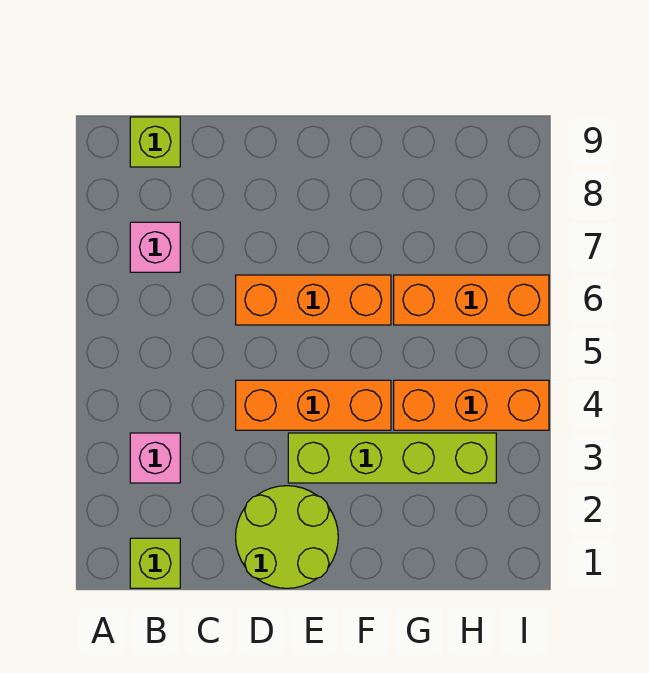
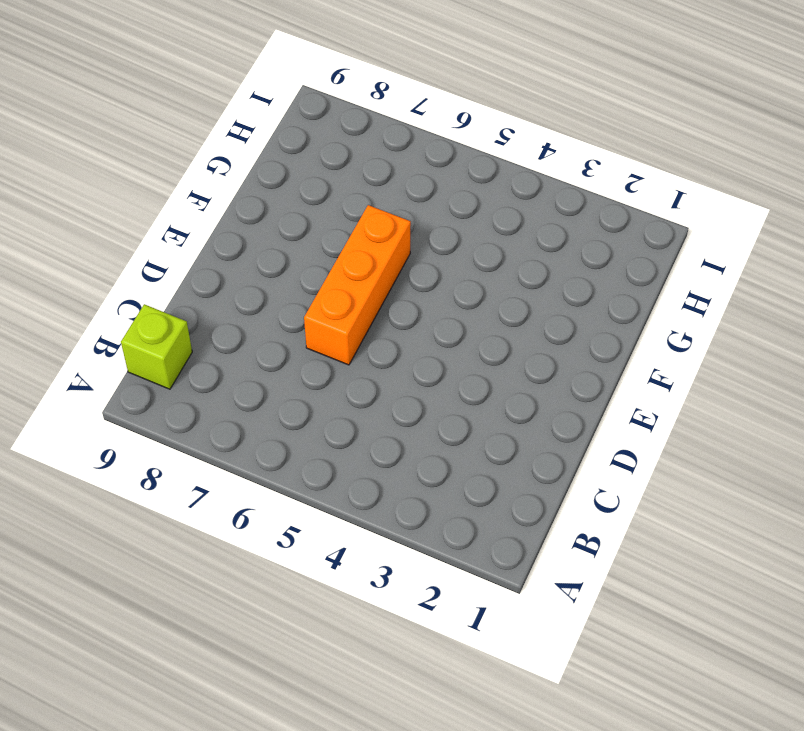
none -> lime 1x1 brick [130,538,180,588]
none -> pink 1x1 brick [130,433,180,483]

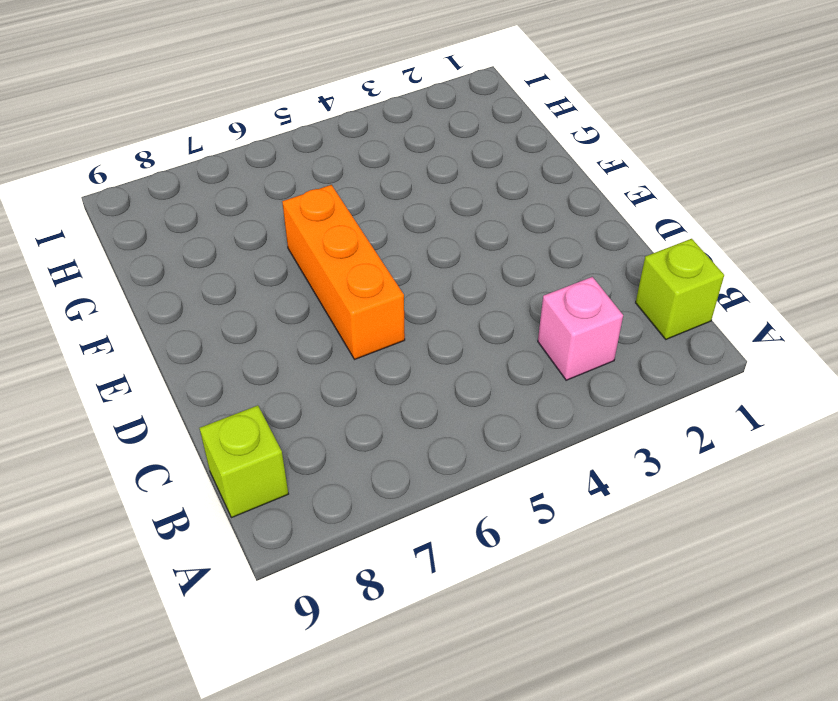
none -> pink 1x1 brick [130,222,180,272]
none -> lime 2x2 round brick [236,486,338,588]

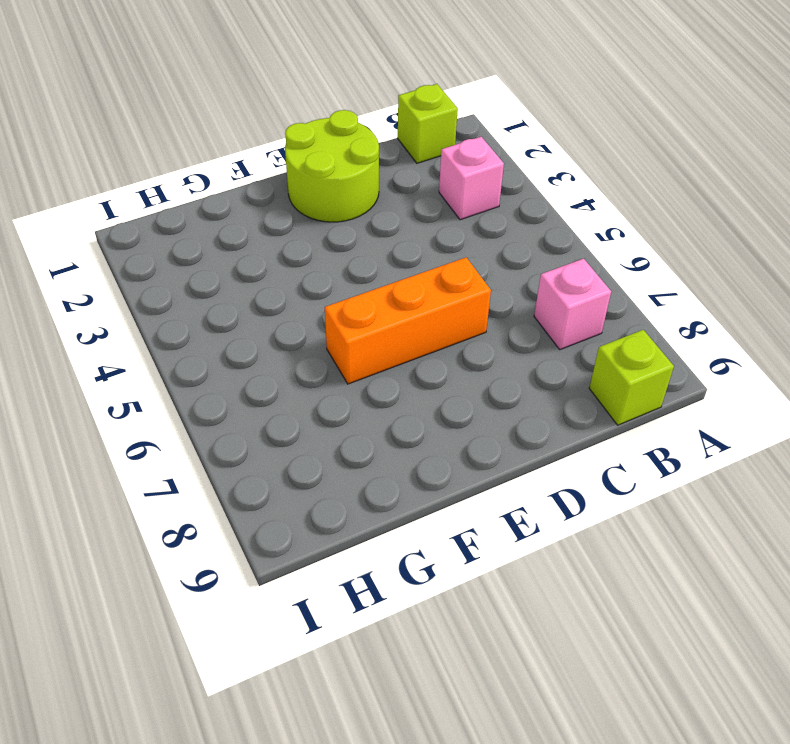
none -> orange 1x3 brick [236,380,391,430]
none -> lime 1x4 brick [288,433,496,483]

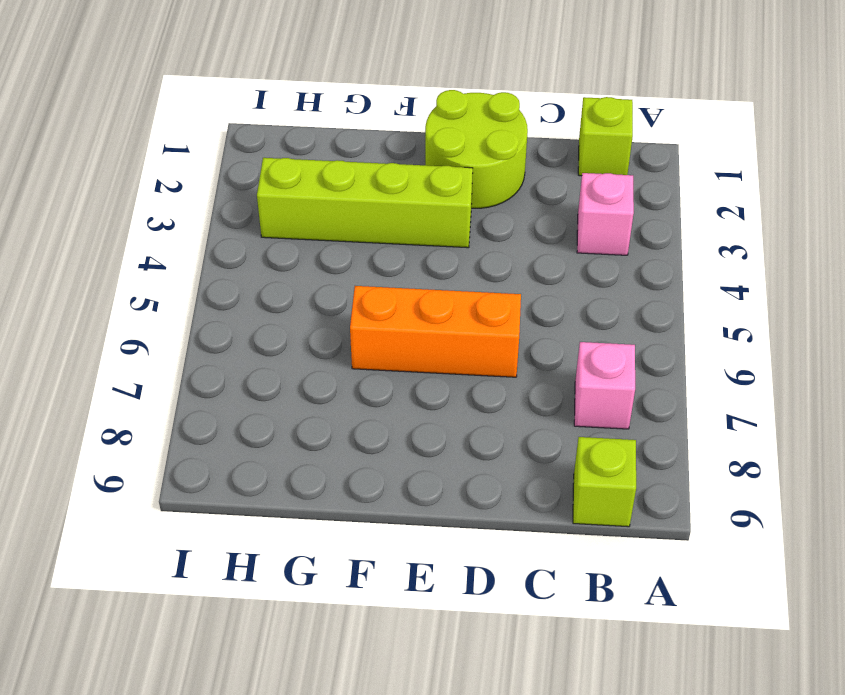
none -> orange 1x3 brick [236,380,391,430]
none -> orange 1x3 brick [394,380,549,430]

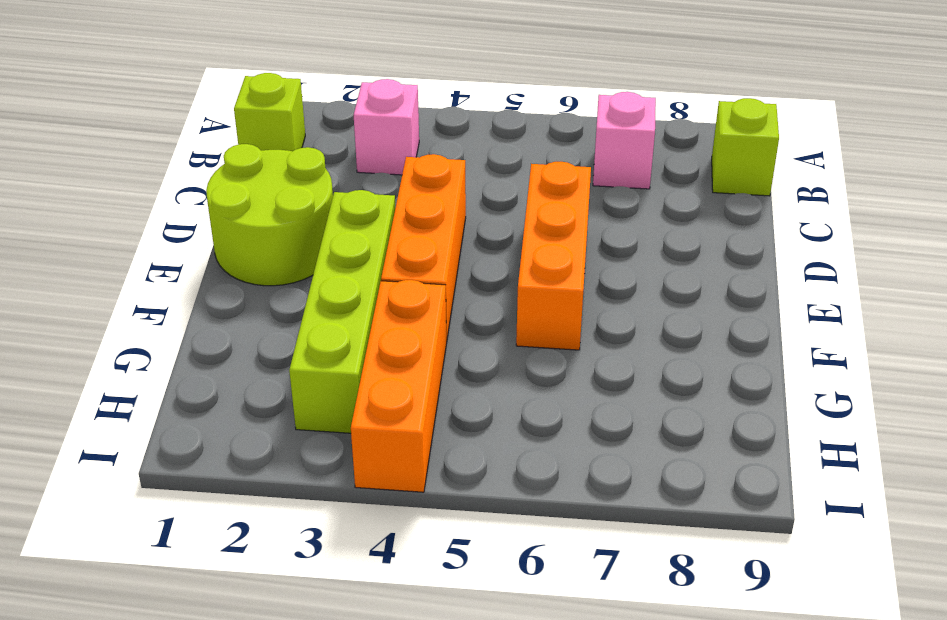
none -> orange 1x3 brick [394,275,549,325]

